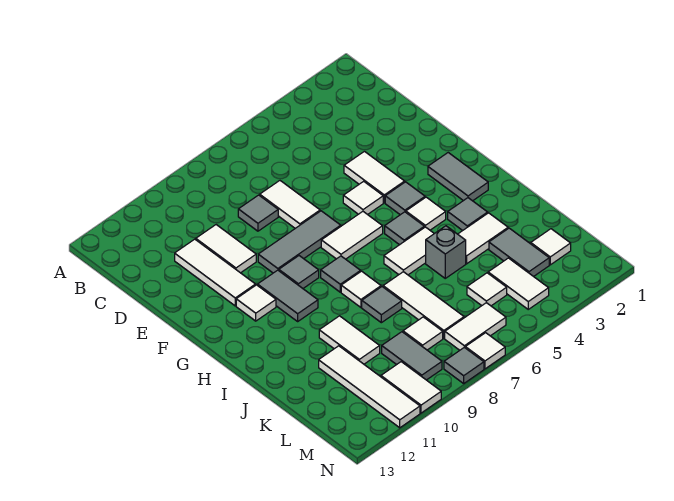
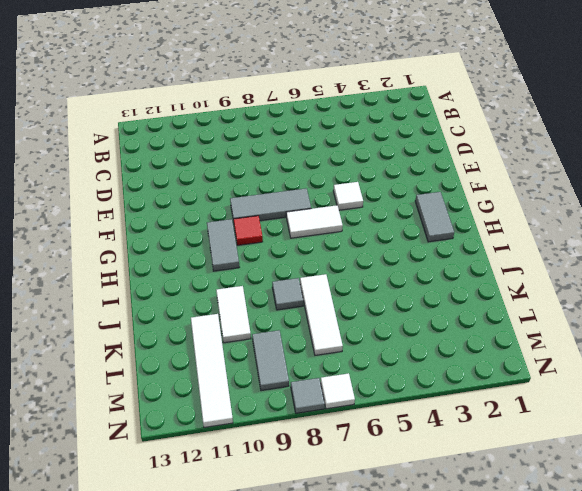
red 1x1 tile [233,216,263,245] -> grey 1x1 tile [279,256,319,288]
none -> white 1x2 tile [260,181,320,228]
none -> grey 1x1 tile [238,195,278,231]
none -> white 1x2 tile [196,225,256,273]
none -> white 1x3 tile [175,239,256,306]

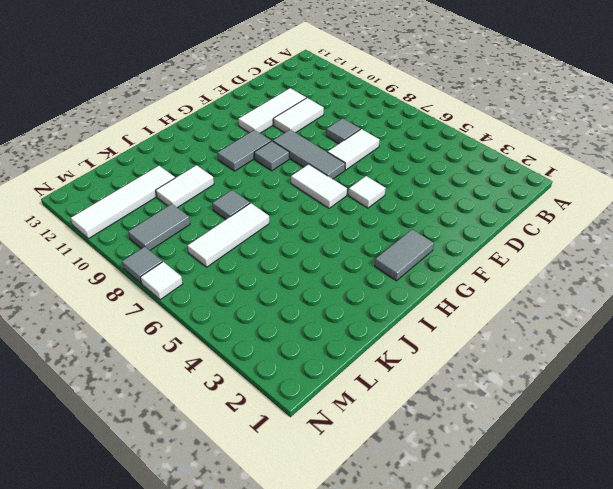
none -> white 1x2 tile [344,151,405,203]
none -> grey 1x1 tile [385,182,425,215]
none -> white 1x1 tile [236,285,276,321]
none -> white 1x1 tile [406,197,446,230]

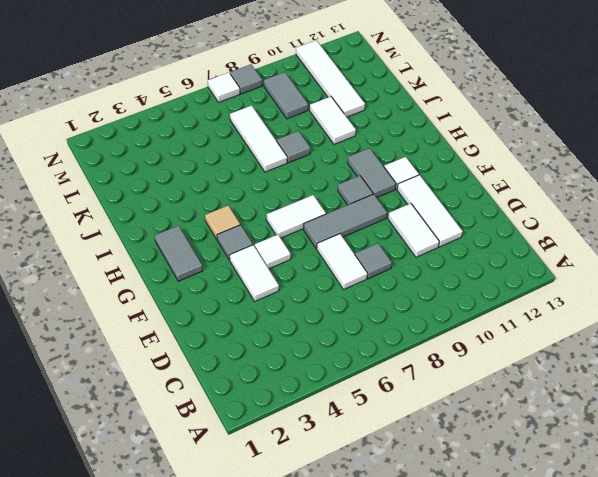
tan 1x1 tile [205,206,240,239] -> white 1x1 tile [406,197,446,230]
none -> grey 1x1 tile [385,212,424,245]
none -> grey 1x1 tile [321,256,361,292]
none -> grey 1x1 tile [448,198,488,231]
none -> white 1x2 tile [384,227,434,275]

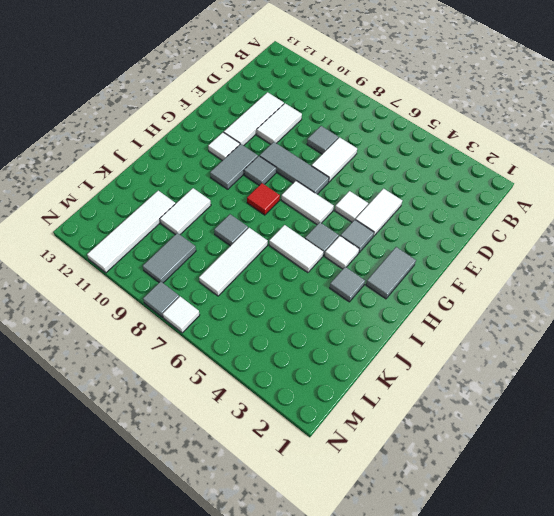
red 1x1 tile [247,183,280,215] -> grey 1x1 tile [321,256,361,292]
none -> white 1x1 tile [341,271,381,307]
none -> white 1x2 tile [458,213,508,264]
none -> grey 1x1 brick [426,226,466,278]
none -> grey 1x2 tile [489,228,549,277]

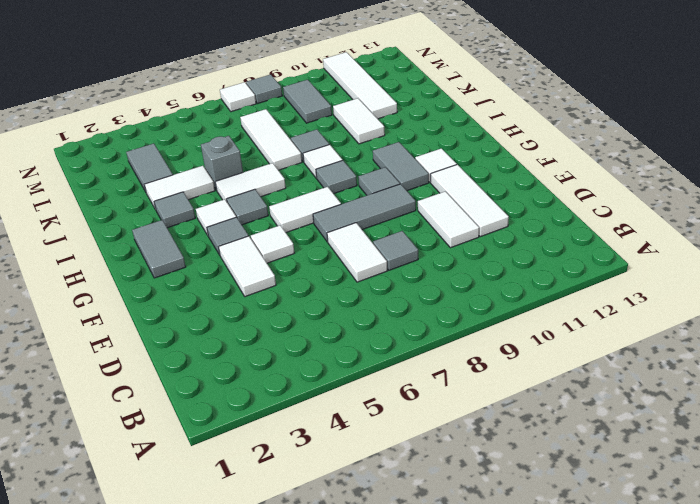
none -> white 1x1 tile [531,229,571,265]
none -> white 1x2 tile [488,258,549,309]
none -> white 1x1 tile [467,273,507,306]
none -> white 1x1 tile [403,317,443,350]

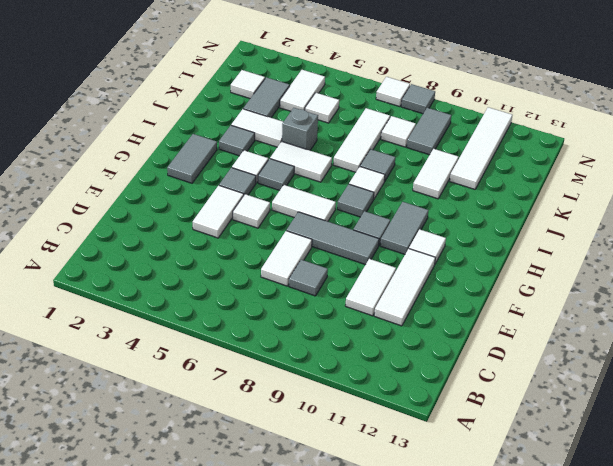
none -> white 1x2 tile [445,303,506,350]
none -> white 1x2 tile [381,362,441,413]

